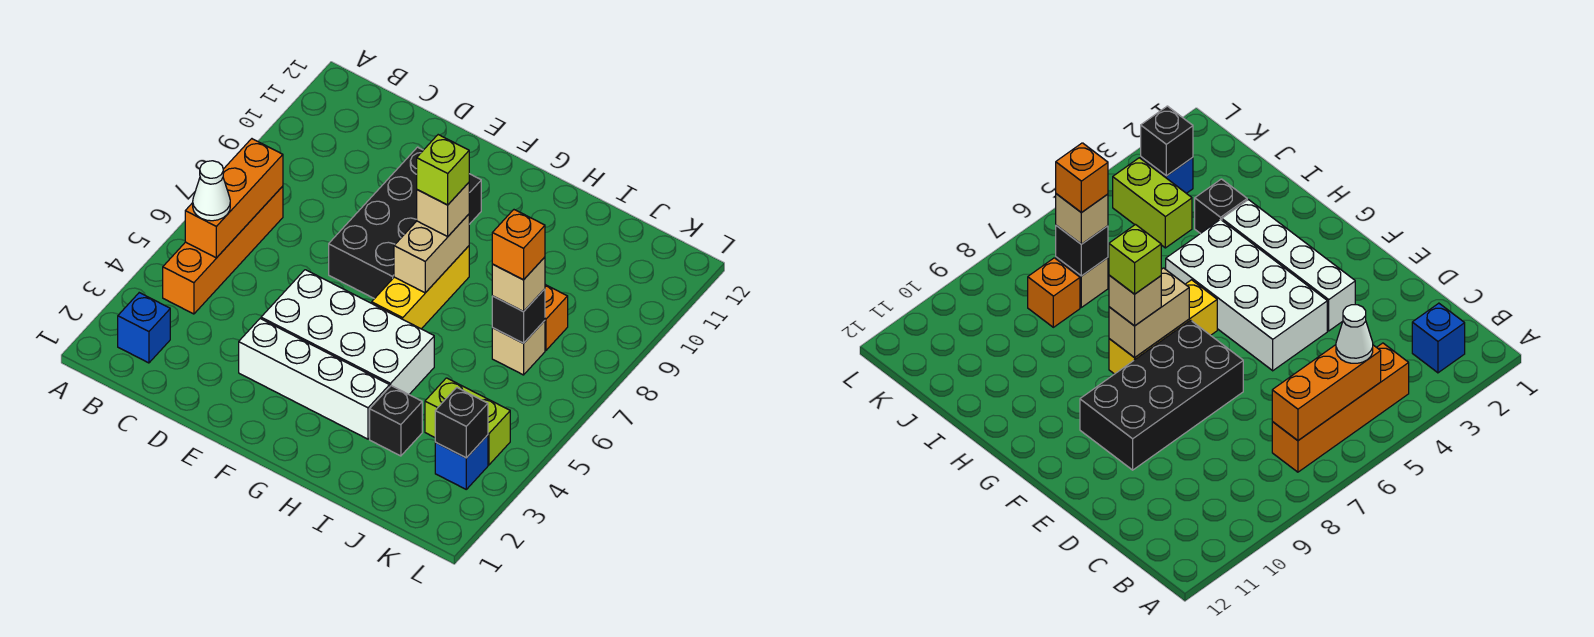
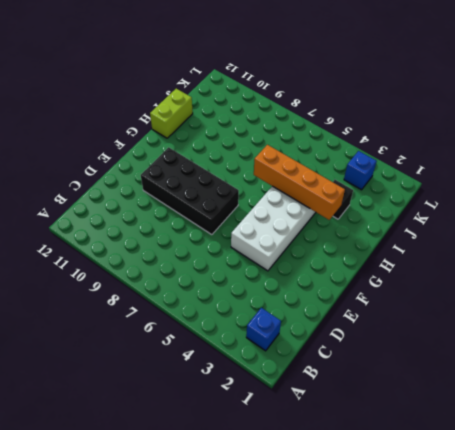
orange 1x4 brick [254,145,345,220] -> orange 1x4 brick moved to [163,186,283,314]
lime 1x2 brick [150,89,193,138] -> lime 1x2 brick moved to [425,378,510,465]
none -> white 1x4 brick [239,319,390,439]
none -> yellow 1x3 brick [372,246,469,329]
none -> tan 1x1 brick [492,321,545,375]

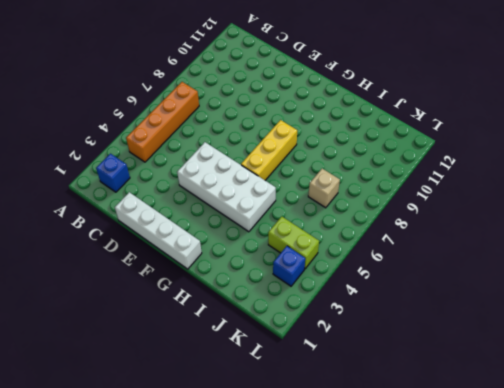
white 1x4 brick [115,192,202,269] -> white 1x4 brick moved to [239,319,390,439]
none -> black 2x4 brick [329,147,481,299]
none -> black 1x1 brick [370,386,422,456]
none -> orange 1x1 brick [545,285,568,350]

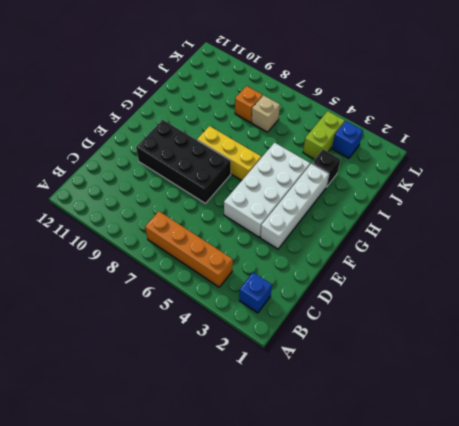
none -> orange 1x3 brick [185,139,283,258]
none -> tan 1x2 brick [394,214,469,293]
none -> black 1x1 brick [492,289,545,343]

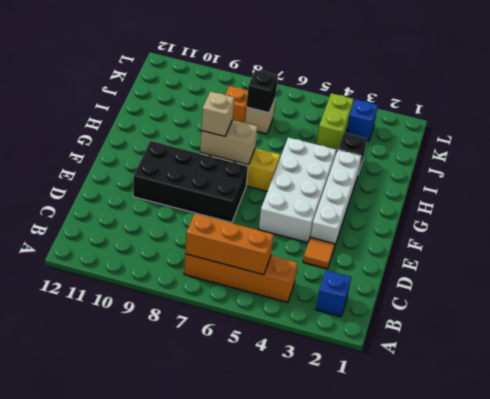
orange 1x1 tile [303,237,335,269] -> none
none -> black 1x1 brick [435,387,488,458]
none -> white 1x1 cone [193,161,230,221]
none -> tan 1x1 brick [492,257,545,312]

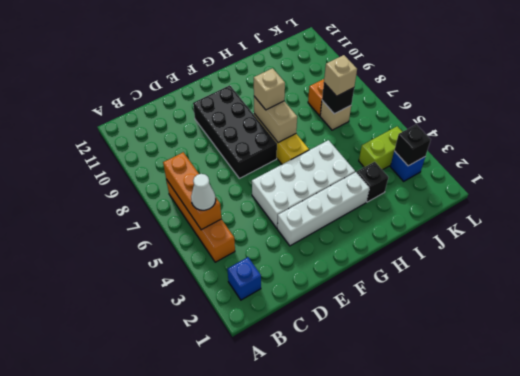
none -> lime 1x1 brick [417,135,469,205]
none -> orange 1x1 brick [492,210,545,280]

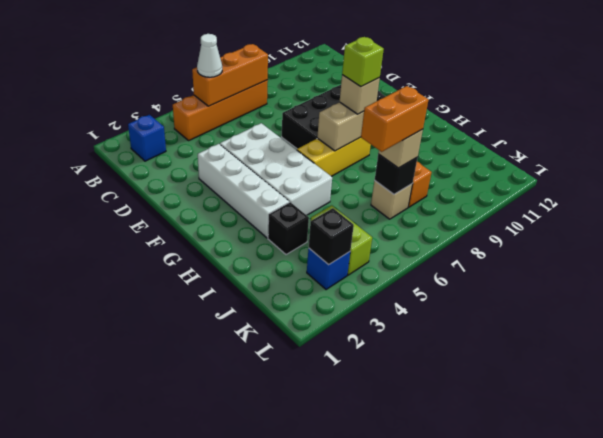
orange 1x2 brick [361,86,428,152] -> orange 1x1 brick [492,210,545,280]

